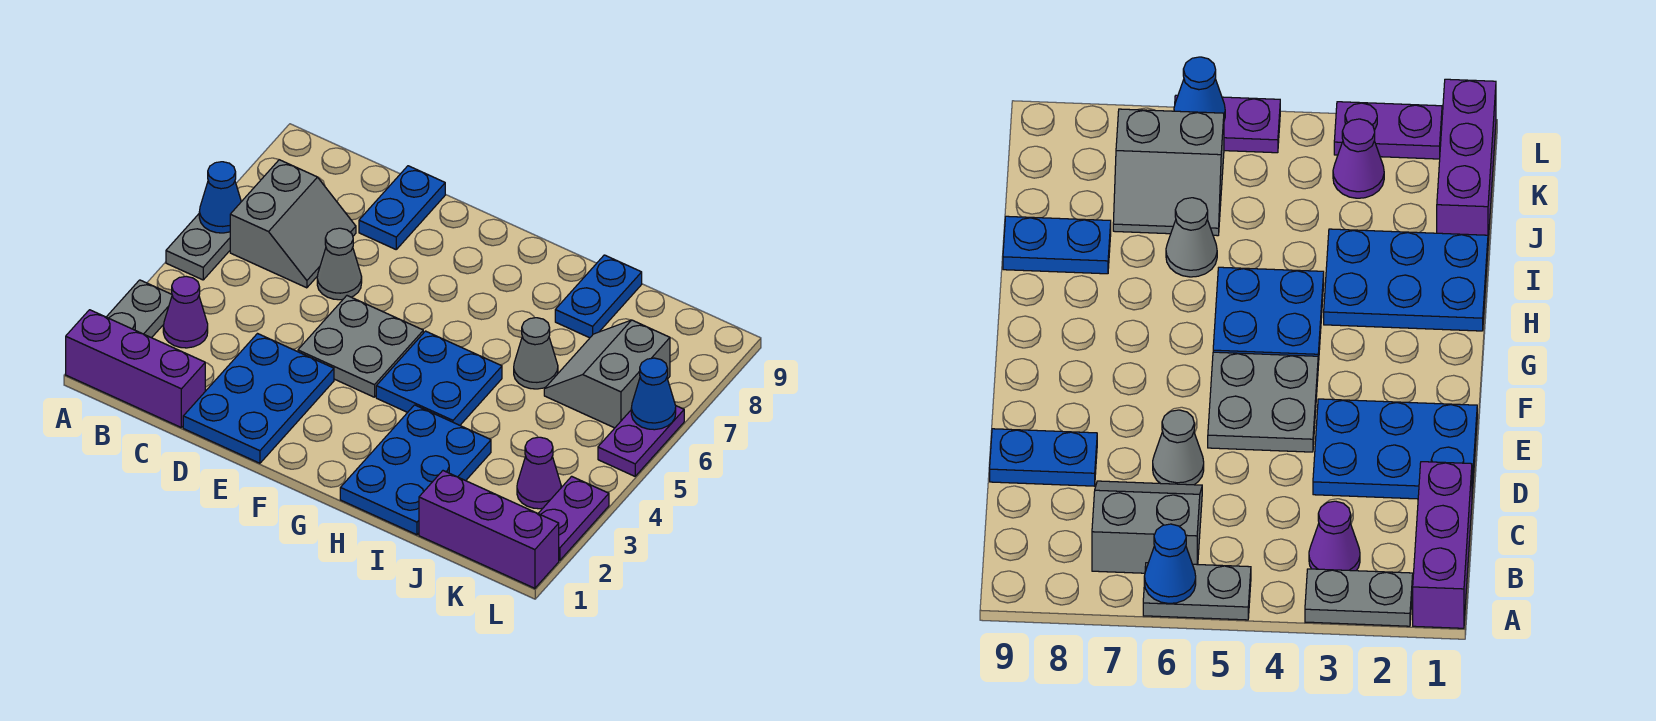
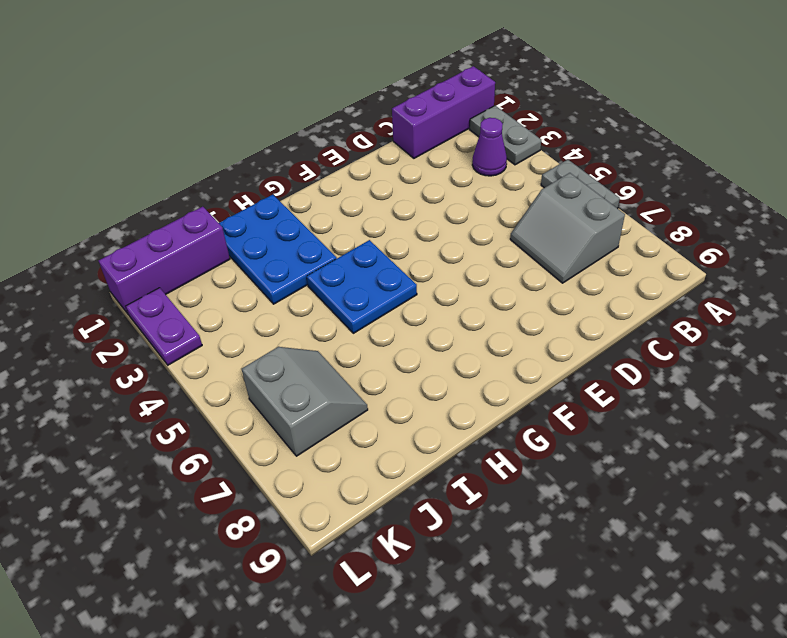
none -> blue 2x3 plate [183,334,334,463]
none -> grey 1x1 cone [317,228,362,300]
none -> blue 1x2 plate [359,166,445,249]

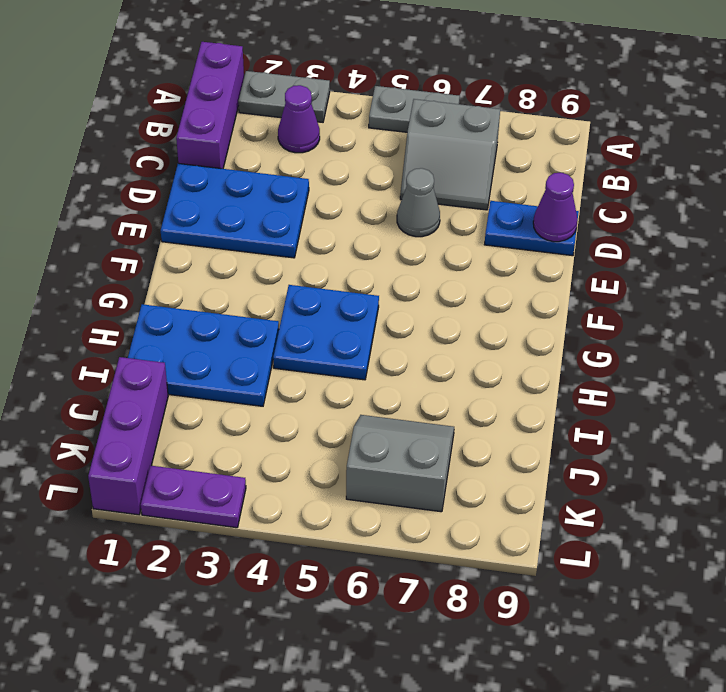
purple 1x1 cone [533,173,577,242] -> purple 1x1 cone moved to [517,437,561,509]
none -> grey 2x2 plate [298,296,423,397]
none -> grey 1x1 cone [514,318,558,389]
none -> blue 1x2 plate [555,255,642,338]

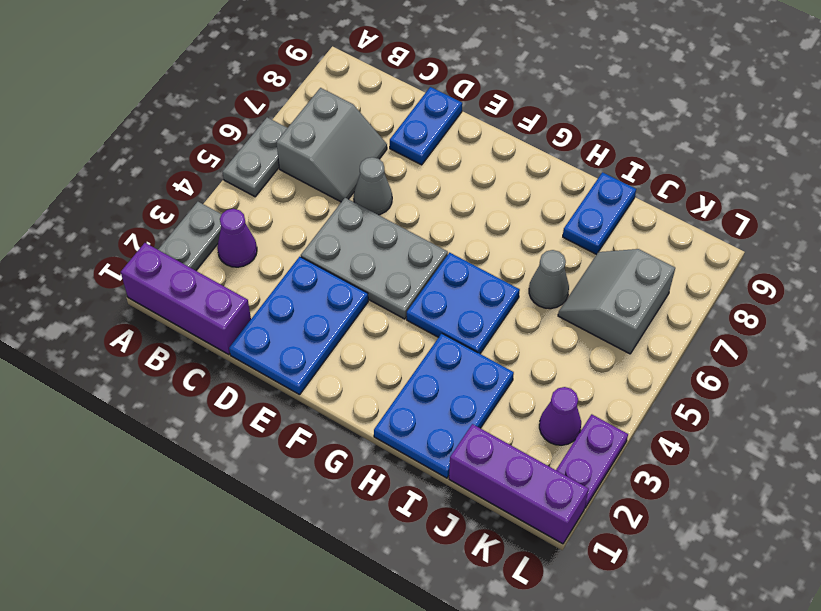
grey 2x3 plate [301,198,448,319] -> grey 2x2 plate [298,296,423,397]
none -> purple 1x2 plate [598,406,684,476]
none -> blue 1x1 cone [199,162,241,233]
none -> blue 1x1 cone [631,358,676,430]

